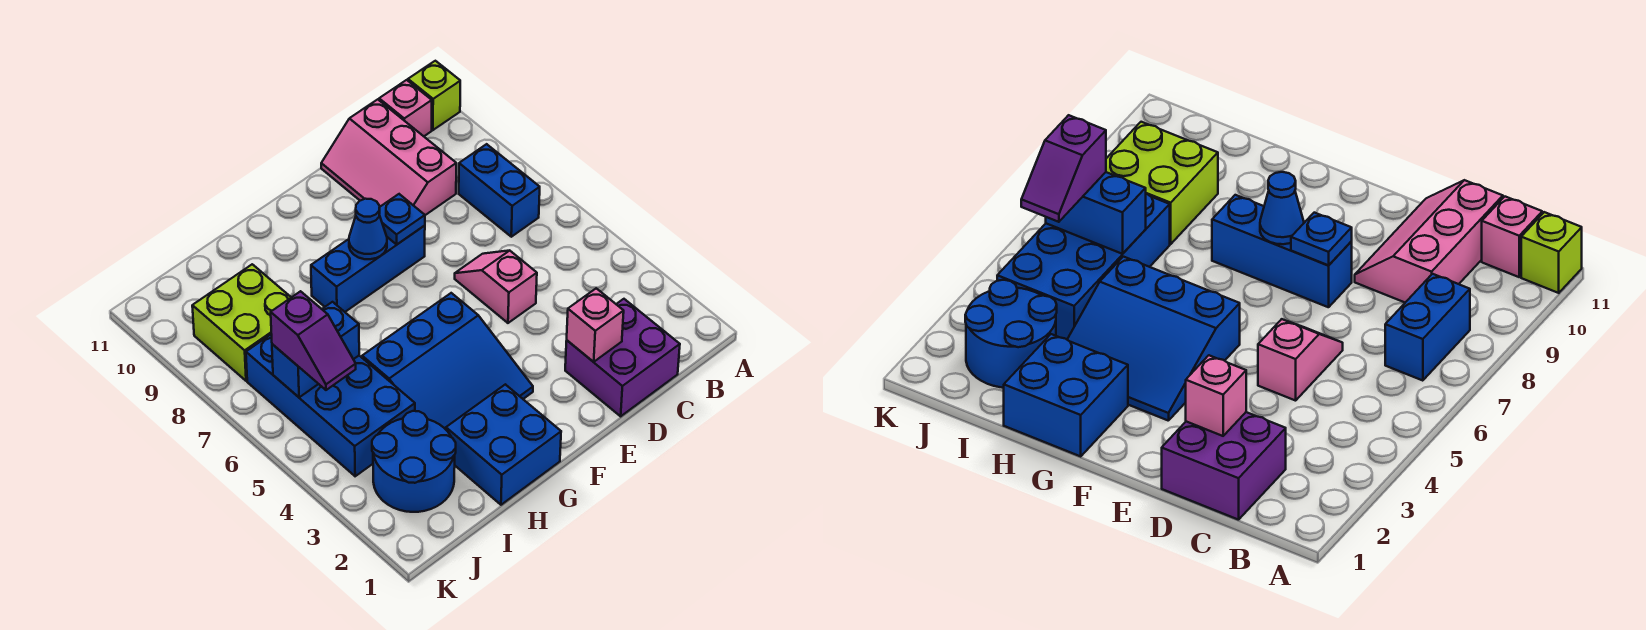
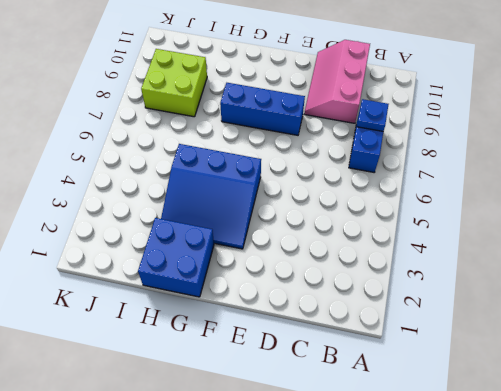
blue 1x1 plate [357,99,389,132] -> blue 1x1 plate moved to [379,194,425,244]
none -> lime 1x1 brick [408,61,460,130]
none -> pink 1x1 brick [379,80,432,136]
none -> purple 2x2 brick [565,299,680,416]

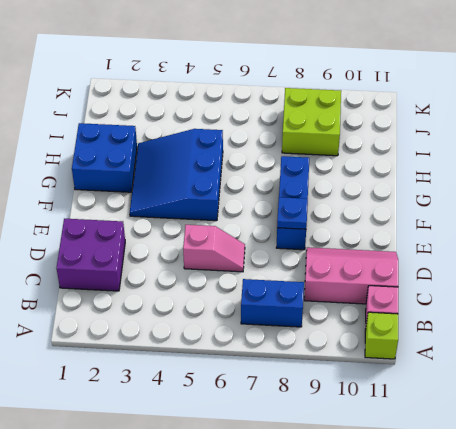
none -> blue 2x2 round brick [372,411,456,512]
none -> blue 2x4 brick [246,334,415,476]
none -> pink 1x1 brick [567,288,624,362]

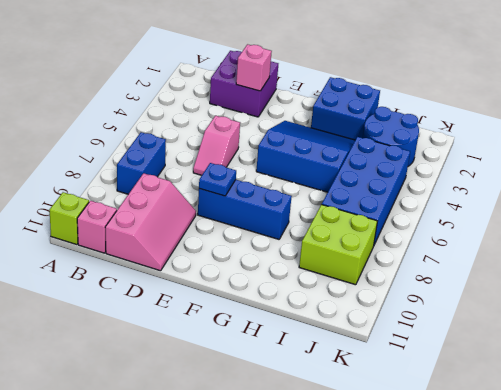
none -> blue 1x1 cone [349,199,387,259]
none -> blue 1x2 brick [272,302,359,397]
none -> purple 1x2 slope [271,291,356,390]

